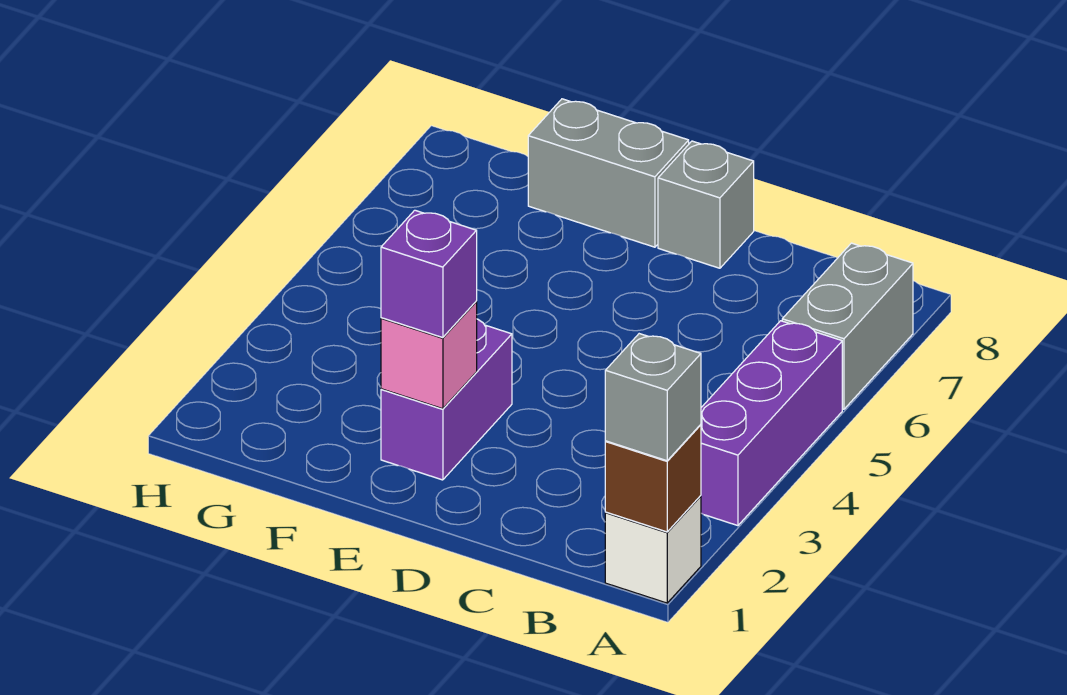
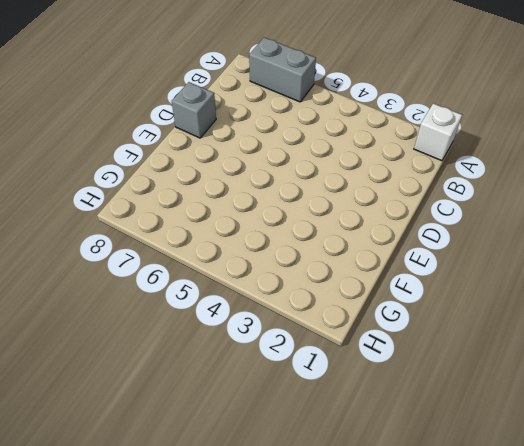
none -> purple 1x3 brick [701,321,842,526]
none -> purple 1x2 brick [381,319,512,480]

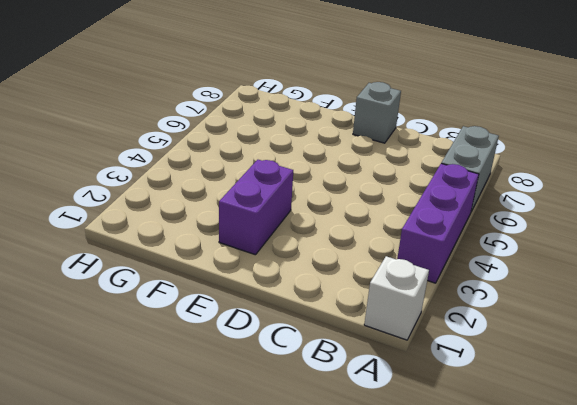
none -> grey 1x2 brick [528,99,689,247]
none -> brown 1x1 brick [605,425,701,532]

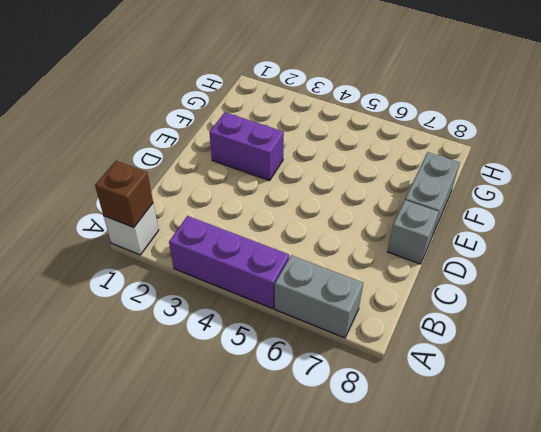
none -> pink 1x1 brick [381,302,477,409]
none -> grey 1x1 brick [605,334,701,461]

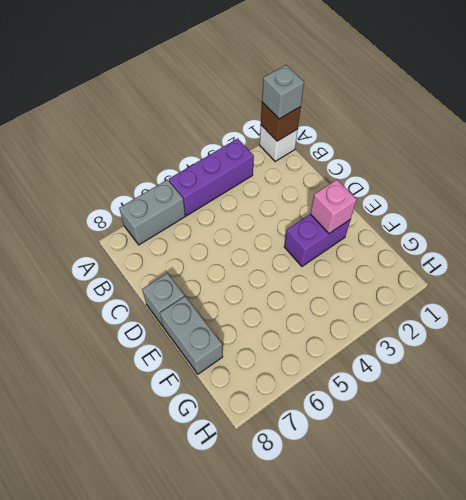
none -> purple 1x1 brick [381,210,477,338]

